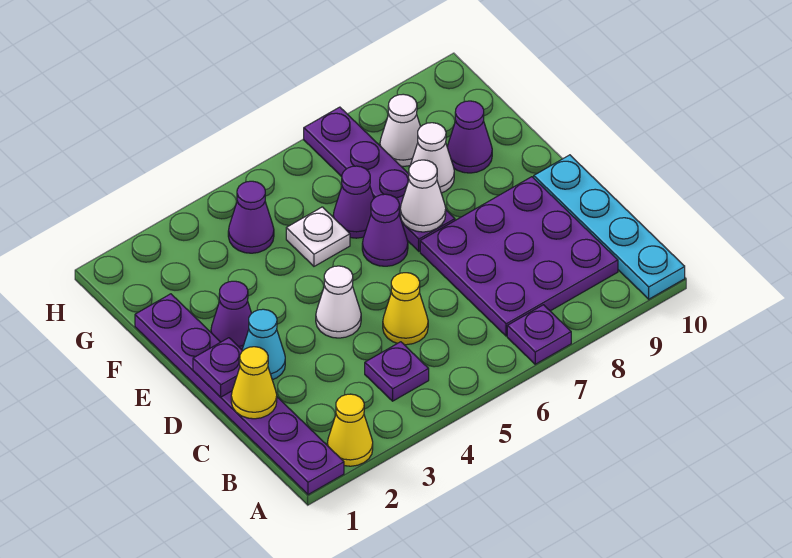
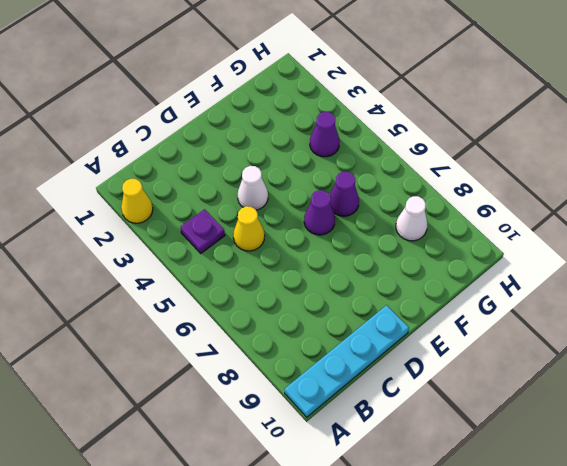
none -> purple 1x6 plate [135,294,344,495]
none -> purple 1x1 plate [507,305,571,364]
none -> purple 3x3 plate [420,177,618,336]

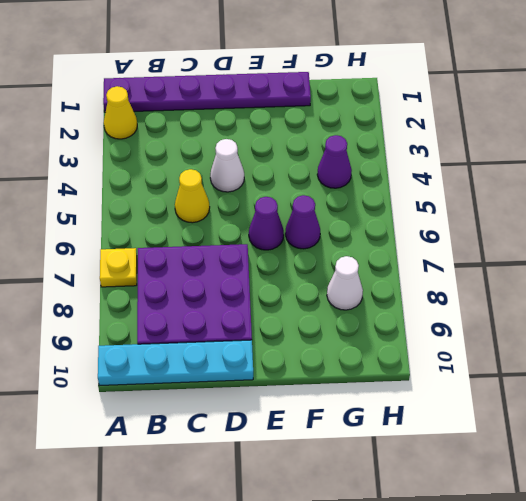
yellow 1x1 plate [100,248,137,287] -> purple 1x1 plate [507,305,571,364]
none -> purple 1x1 plate [365,342,429,401]
none -> cyan 1x1 cone [242,309,285,380]
none -> purple 1x1 cone [211,281,252,350]

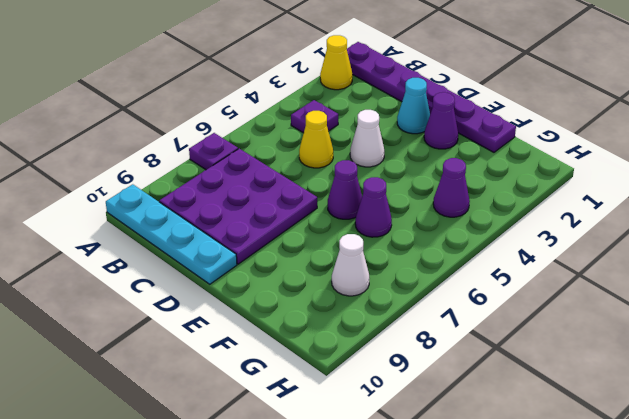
none -> purple 1x4 plate [304,107,455,251]
none -> white 1x1 plate [286,207,350,266]
none -> white 1x1 cone [411,123,454,193]

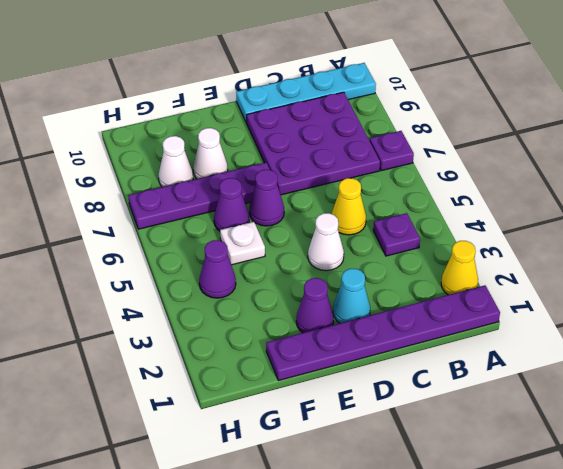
none -> purple 1x1 cone [447,101,492,173]
none -> yellow 1x1 cone [231,347,277,419]
none -> purple 1x1 plate [193,338,243,397]

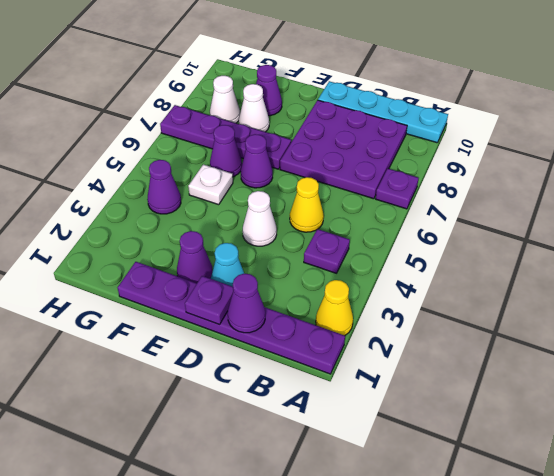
purple 1x1 cone [228,274,265,333] -> yellow 1x1 cone [231,347,277,419]
none -> white 1x1 cone [400,160,446,232]

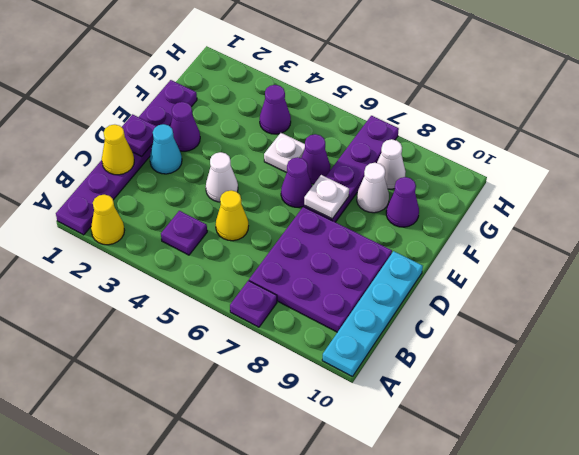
white 1x1 plate [304,175,349,219] -> white 1x1 cone [400,160,446,232]

